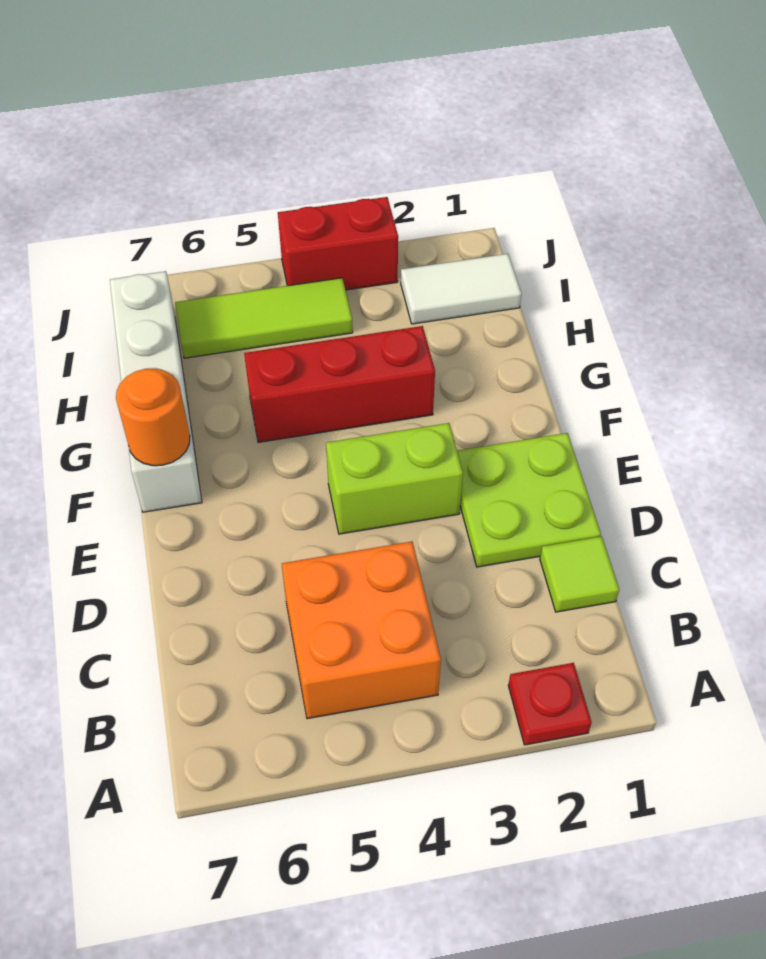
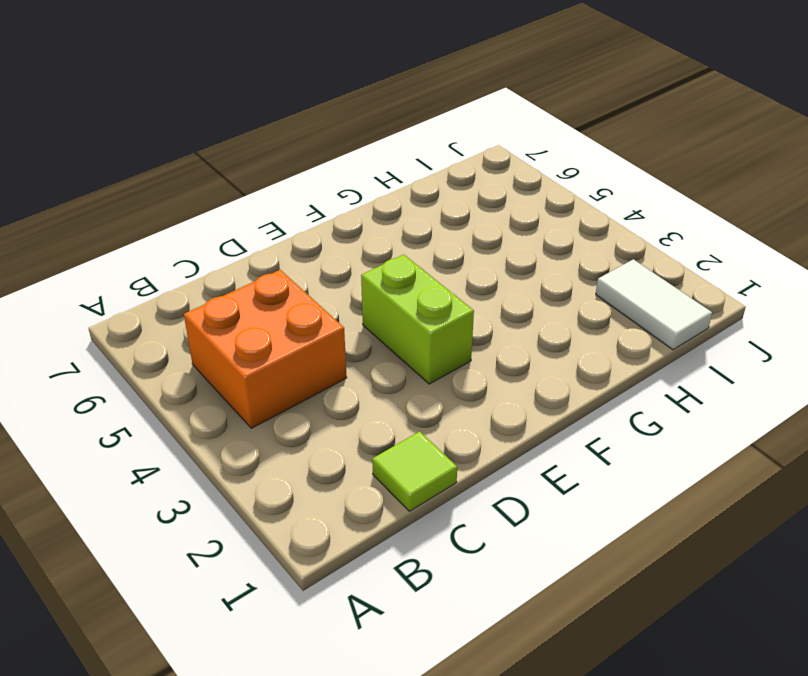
none -> red 1x1 plate [508,663,592,745]
none -> lime 2x2 plate [457,433,601,567]

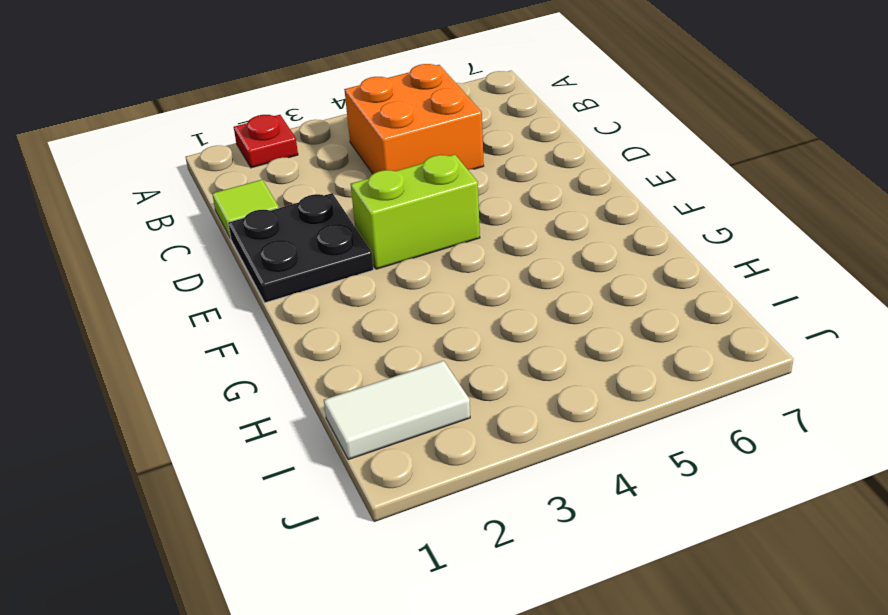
black 2x2 plate [228,193,373,303] -> lime 2x2 plate [457,433,601,567]
none -> white 1x4 brick [110,271,202,512]
none -> red 1x3 brick [244,326,435,442]

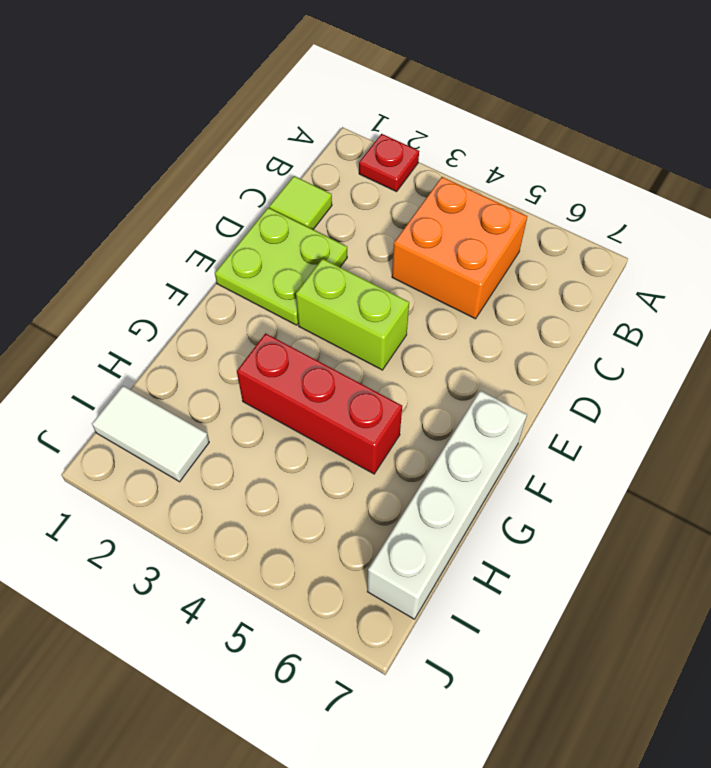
none -> lime 1x3 tile [175,278,353,358]
none -> red 1x2 brick [278,197,398,290]

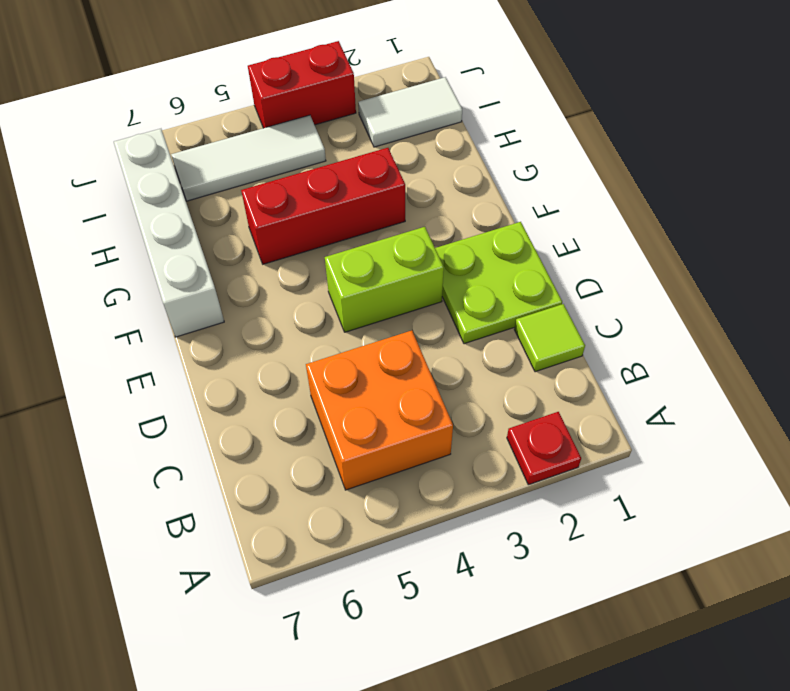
white 1x3 tile [171,115,326,201] -> lime 1x3 tile [175,278,353,358]
none -> orange 1x1 round brick [116,369,190,466]

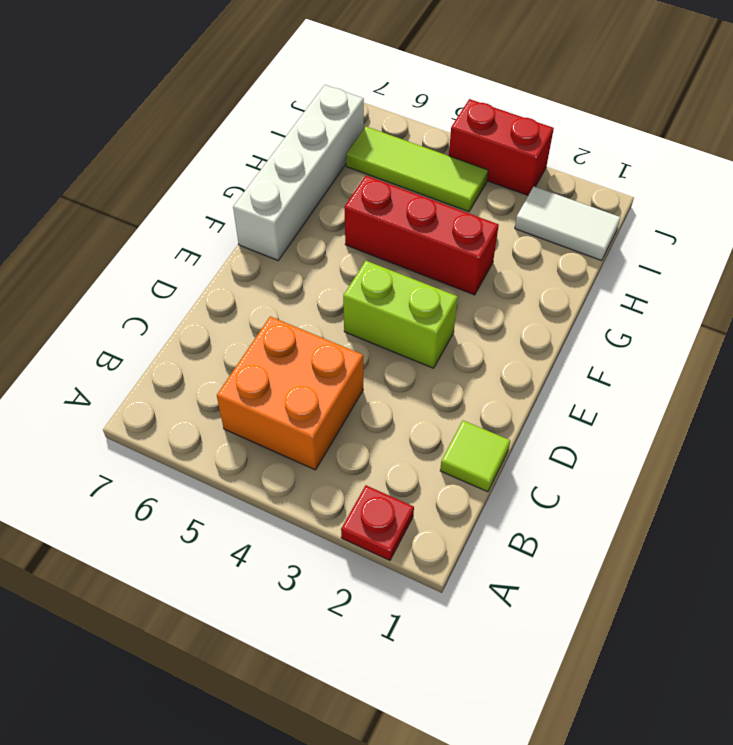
none -> lime 2x2 plate [457,433,601,567]
none -> orange 1x1 round brick [116,369,190,466]

